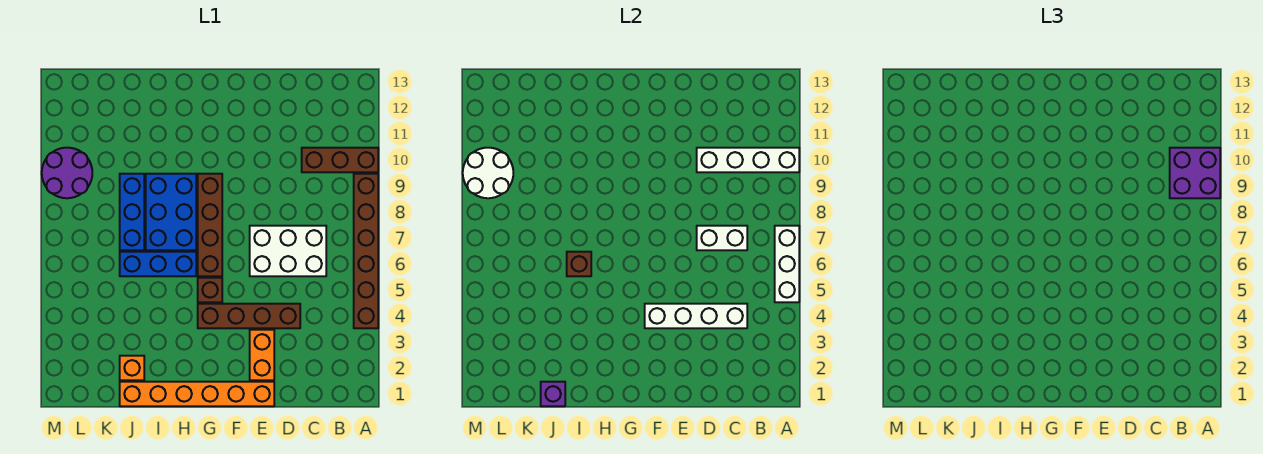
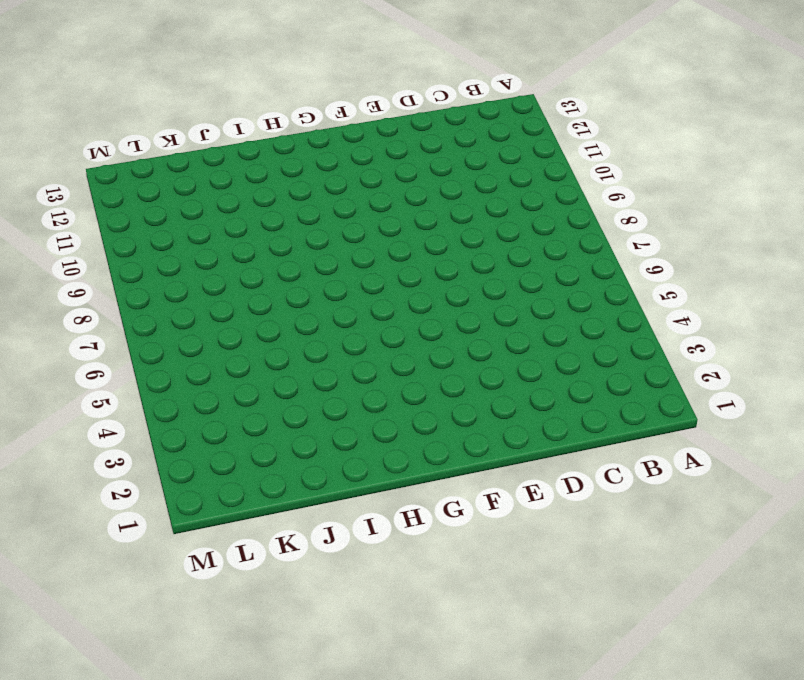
none -> brown 1x6 brick [354,174,378,328]
none -> brown 1x3 brick [302,148,378,172]
none -> white 2x3 brick [250,226,326,276]

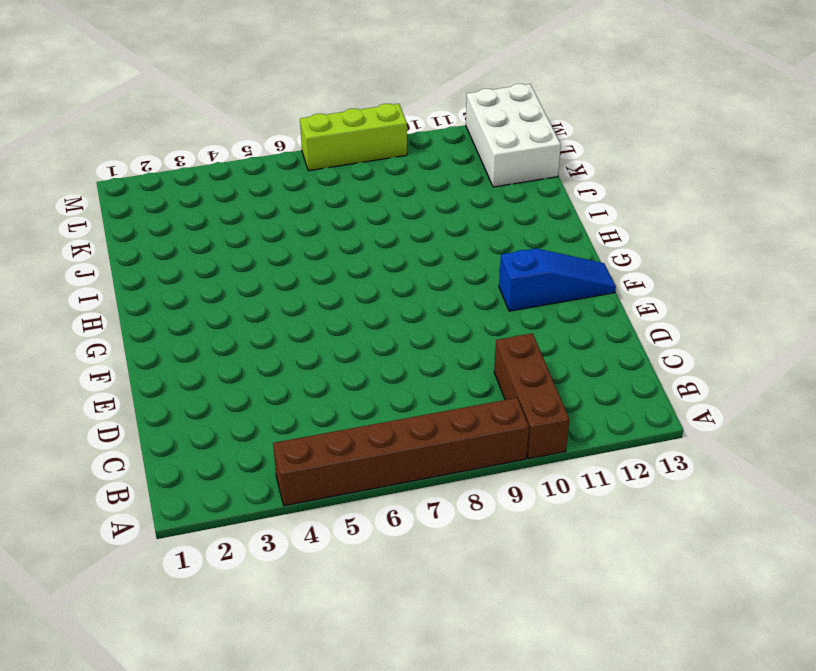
blue 1x3 slope [499,248,616,311] -> none
white 2x3 brick [466,84,561,187] -> white 2x3 brick moved to [250,226,326,276]
lime 1x3 brick [300,104,407,171] -> purple 2x2 round brick [42,148,92,198]
none -> brown 1x4 brick [198,304,300,328]
none -> orange 1x6 brick [120,382,274,406]
none -> orange 1x2 brick [250,330,274,380]

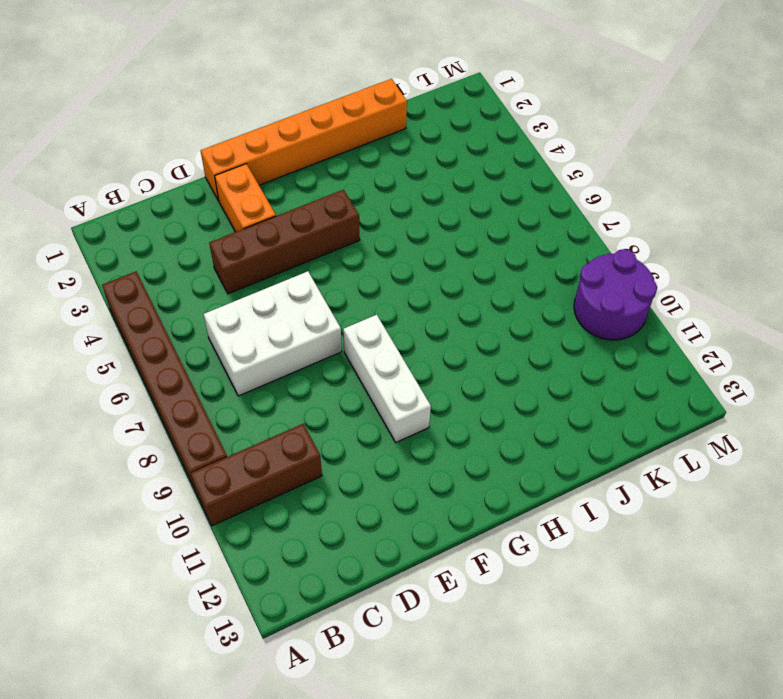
white 1x3 brick [343,315,431,442] -> white 1x3 brick moved to [775,226,799,302]
none -> brown 1x1 brick [198,278,222,302]
none -> brown 1x4 brick [198,174,222,276]
none -> blue 1x3 brick [120,252,196,276]

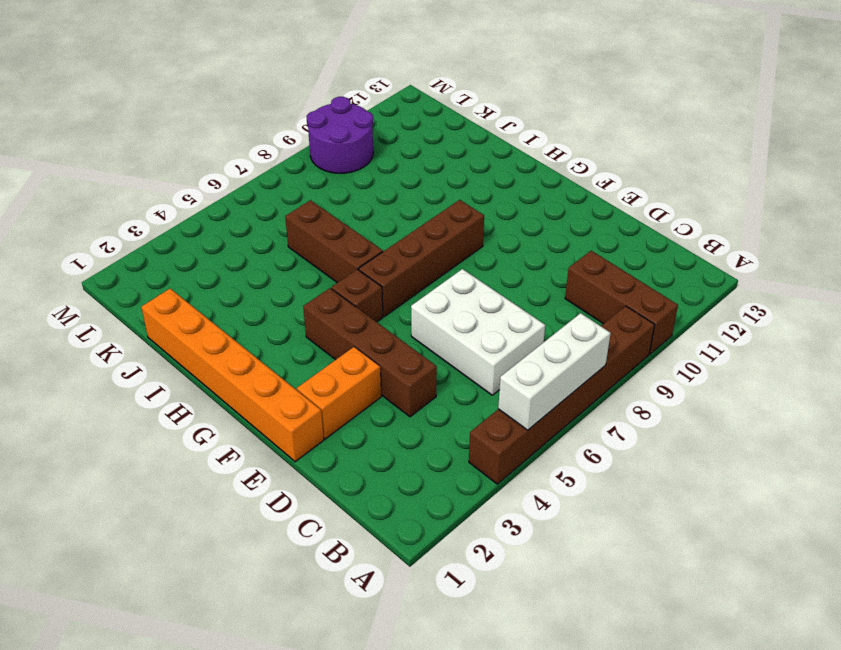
brown 1x3 brick [285,200,383,283] -> blue 1x3 brick [120,252,196,276]
none -> blue 2x3 brick [146,174,196,250]
none -> orange 1x1 brick [120,356,144,380]
none -> blue 1x3 brick [120,174,144,250]

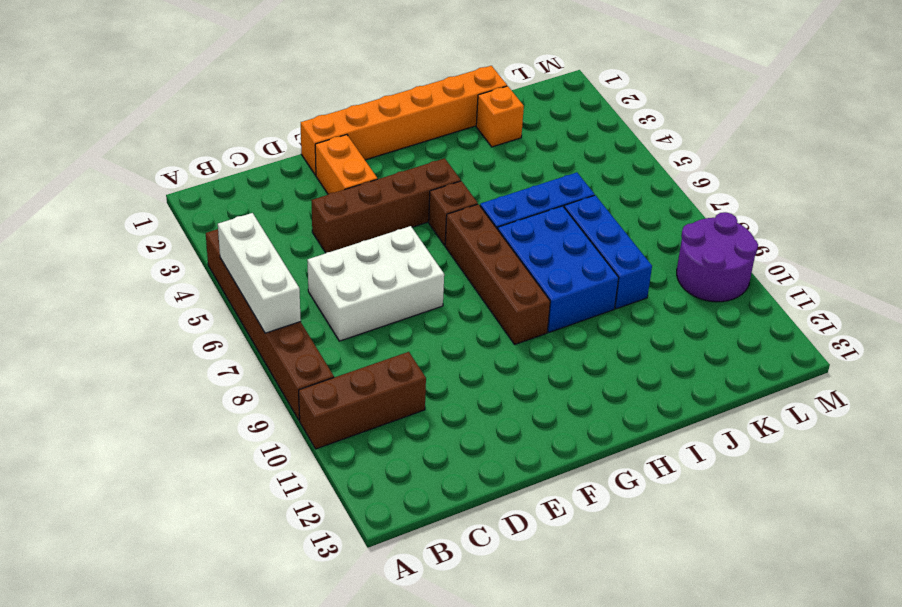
none -> white 1x4 brick [697,148,799,172]
none -> white 1x4 brick [645,304,747,328]
none -> white 1x2 brick [697,226,747,250]

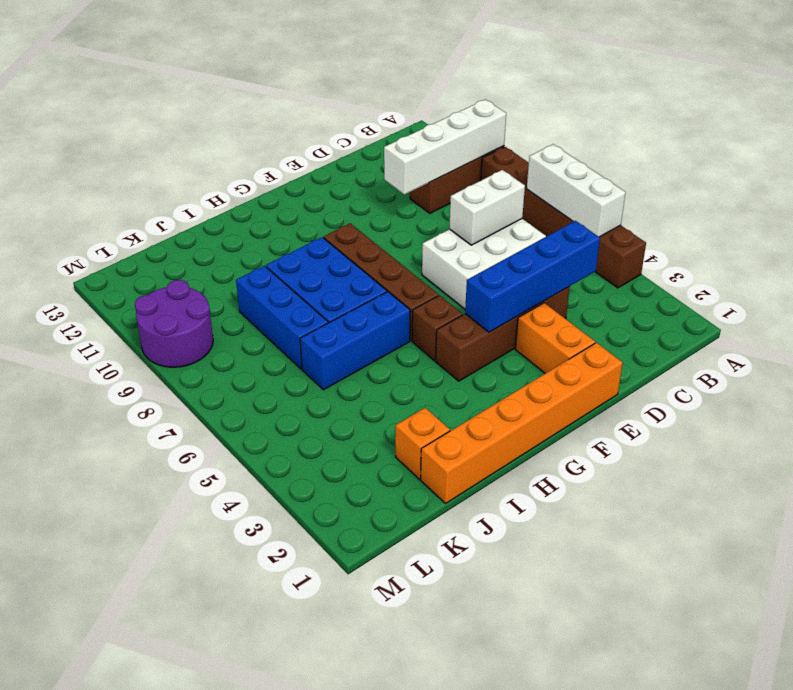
blue 1x4 brick [465,221,600,332] -> white 1x4 brick [645,304,747,328]
none -> brown 1x1 brick [567,252,591,276]
none -> purple 1x1 brick [541,382,565,406]
none -> white 2x2 round brick [463,148,513,198]

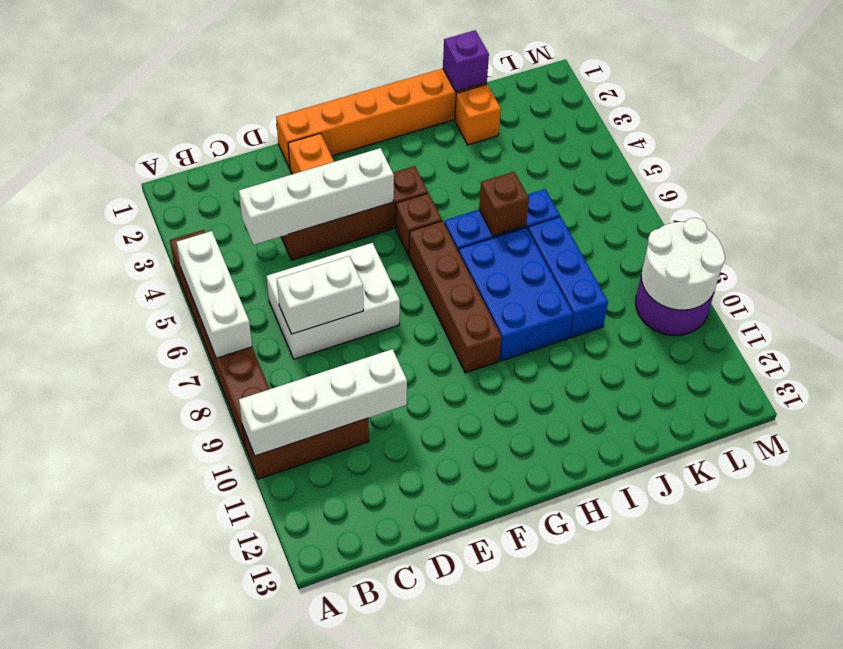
none -> purple 2x2 brick [1170,148,1220,198]

